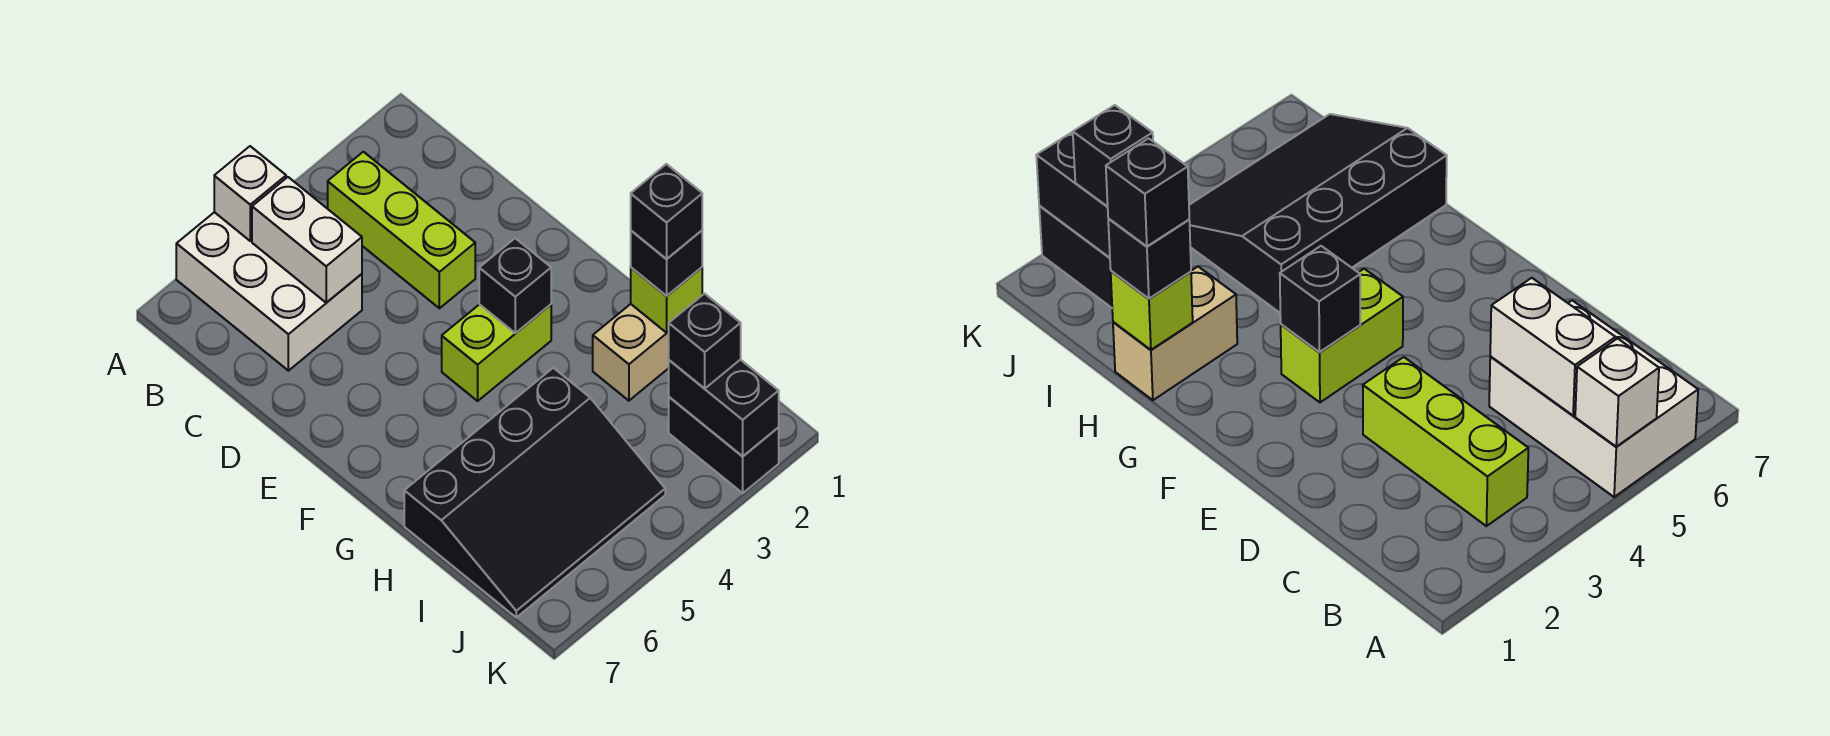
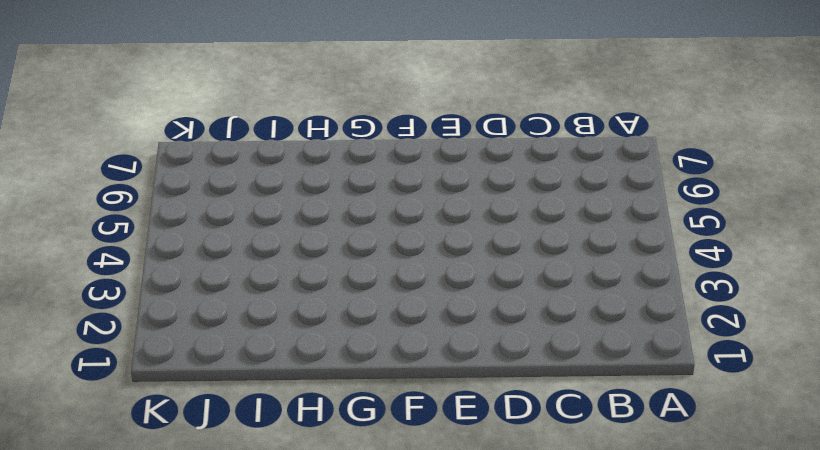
none -> white 2x3 brick [176,212,362,371]
none -> lime 1x3 brick [328,152,475,308]
none -> lime 1x2 brick [442,304,551,401]

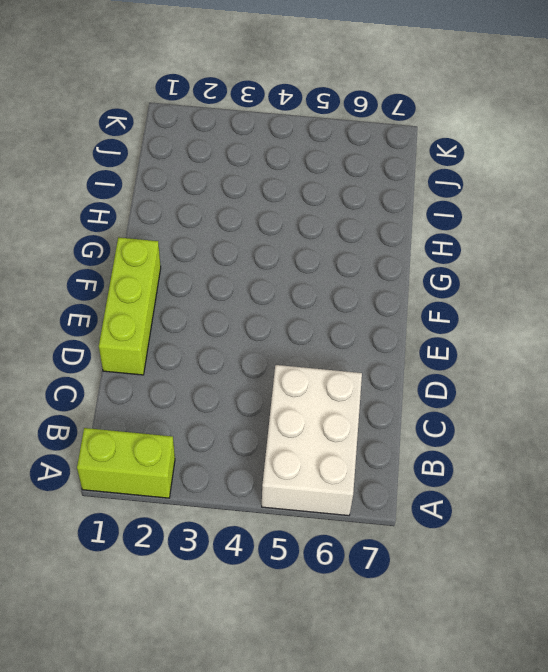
lime 1x2 brick [77,428,175,498] -> lime 1x2 brick moved to [442,304,551,401]
lime 1x3 brick [99,237,161,375] -> lime 1x3 brick moved to [328,152,475,308]
none -> tan 1x2 brick [593,304,669,401]
none -> black 3x4 slope [404,368,665,617]
none -> black 1x2 brick [669,397,779,493]

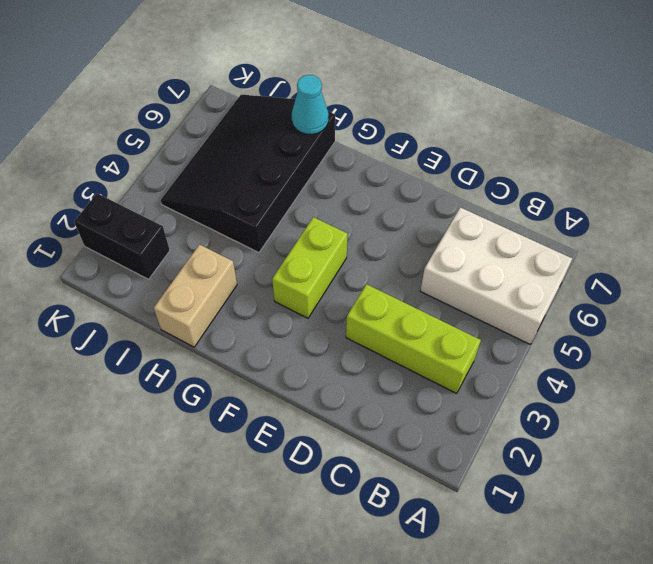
cyan 1x1 cone [292,75,329,134] -> none
none -> white 1x1 brick [214,146,286,241]
none -> white 1x2 brick [252,177,362,303]
none -> black 1x1 brick [479,238,551,333]

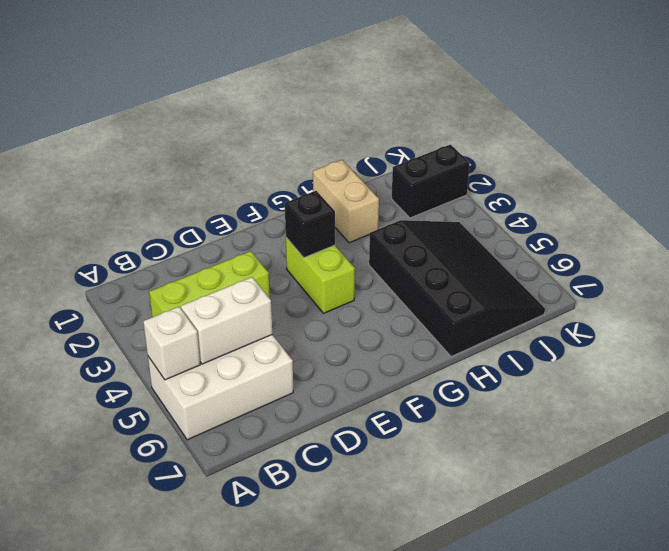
none -> lime 1x1 brick [631,267,702,333]
none -> black 1x2 brick [669,360,779,456]
none -> black 1x1 brick [631,231,702,296]

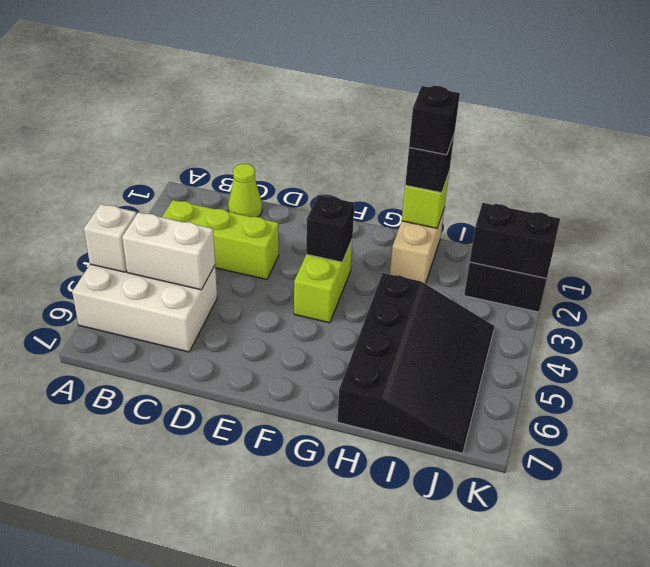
lime 1x1 cone [228,164,262,217] -> none
none -> black 1x1 brick [669,294,741,389]

